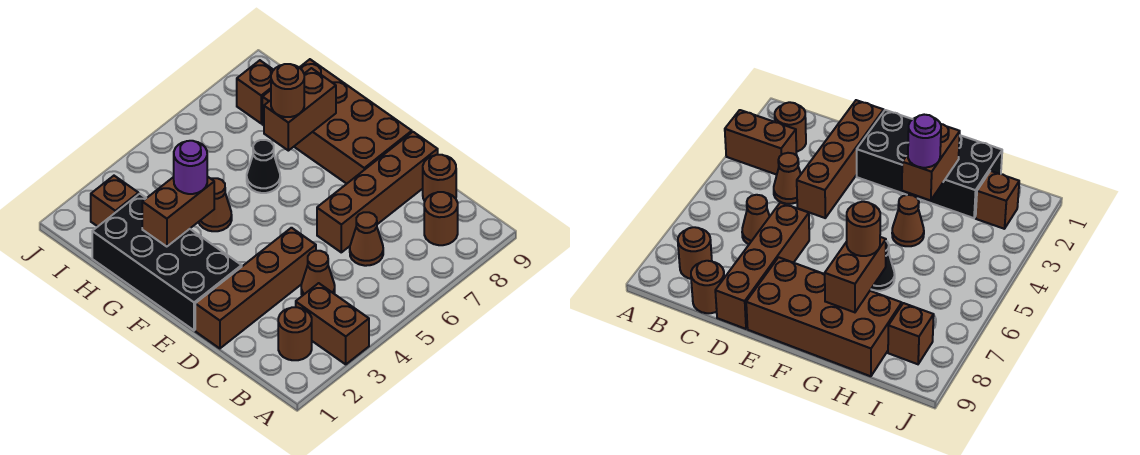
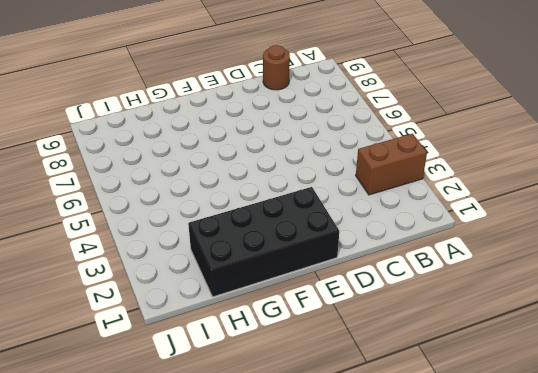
none -> brown 1x1 round brick [278,307,312,360]
none -> brown 1x1 round brick [424,192,458,245]
none -> brown 1x1 cone [301,251,335,296]

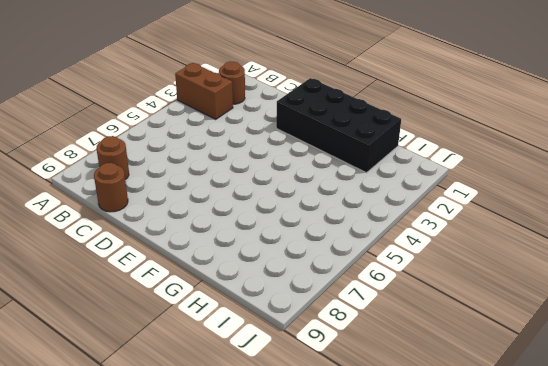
none -> brown 1x1 cone [301,251,335,296]
none -> brown 1x1 cone [350,212,383,266]
none -> brown 1x4 brick [195,228,316,348]

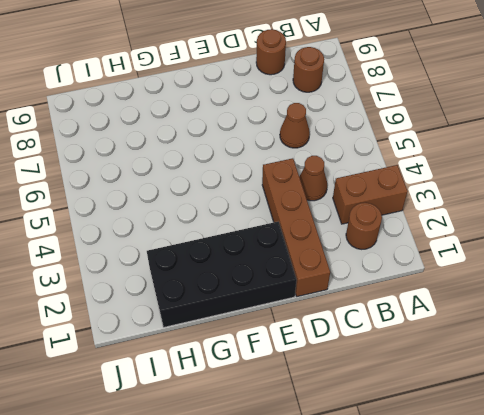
none -> brown 1x4 brick [317,132,438,252]
none -> brown 2x4 brick [262,59,412,184]
none -> brown 1x1 cone [199,178,232,231]

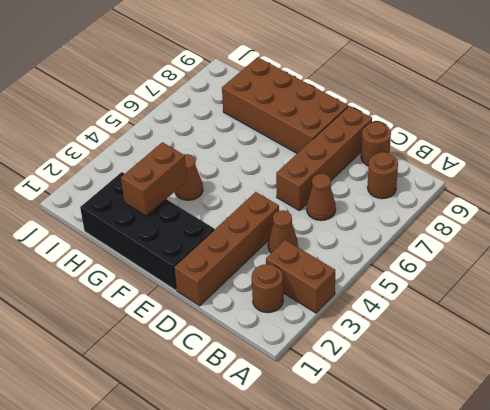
none -> black 1x1 cone [247,140,280,193]
none -> brown 1x1 brick [91,176,139,226]
none -> brown 1x1 brick [237,60,273,123]

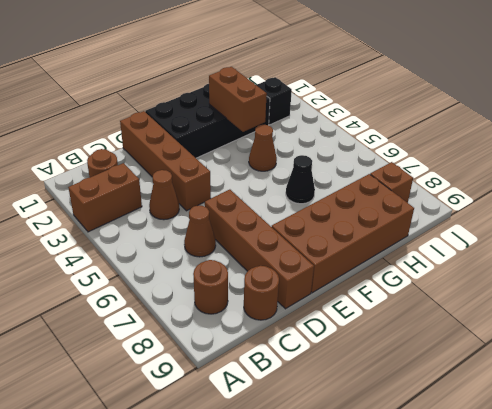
black 1x1 brick [257,77,292,125] -> brown 1x1 brick [91,176,139,226]
none -> brown 1x2 brick [264,68,336,151]
none -> purple 1x1 round brick [174,141,207,194]
none -> brown 1x1 round brick [271,64,304,117]

